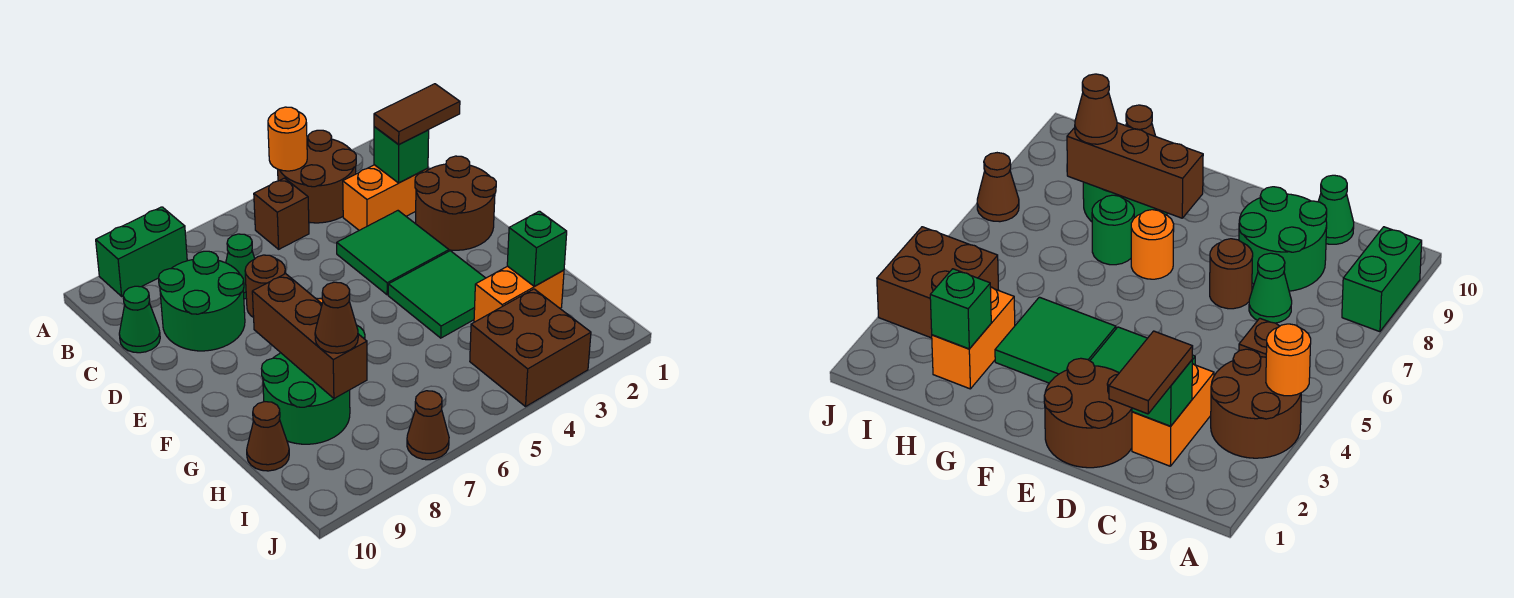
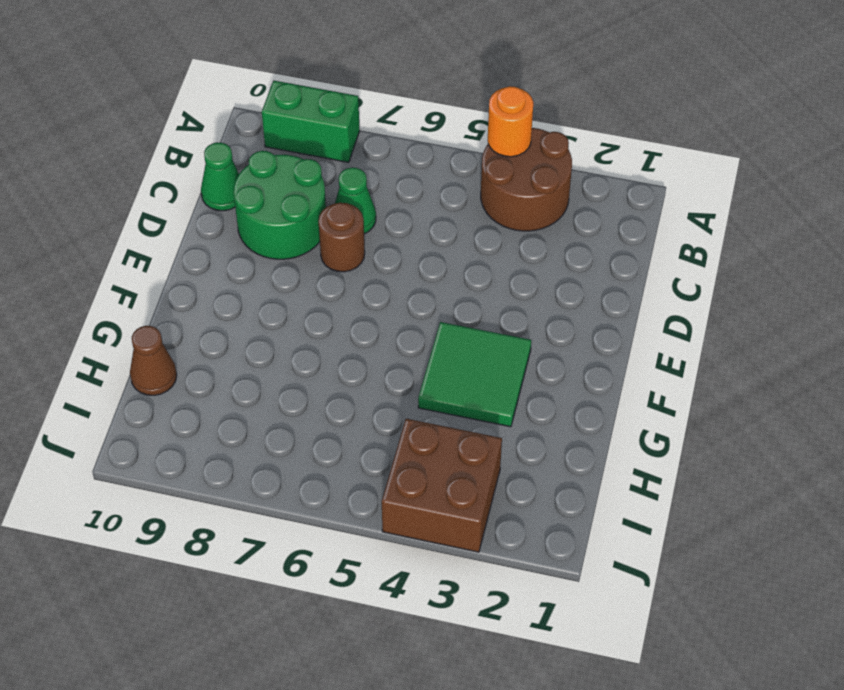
none -> brown 1x1 brick [254,178,309,249]
none -> orange 1x2 brick [343,165,428,230]
none -> brown 2x2 round brick [415,156,496,250]

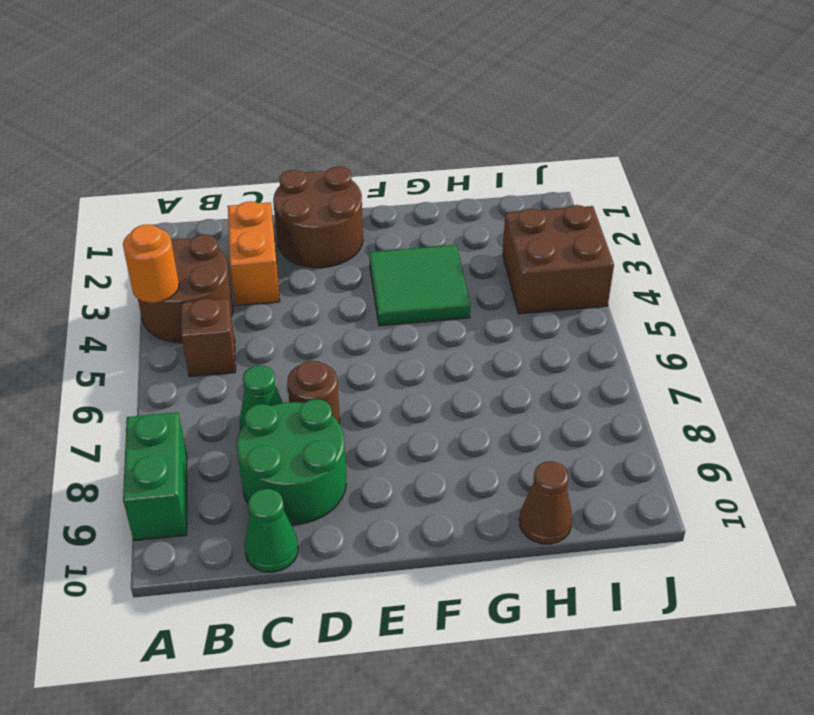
none -> green 2x2 tile [337,211,449,295]
none -> orange 1x1 round brick [1131,210,1174,279]
none -> green 1x1 round brick [1092,195,1134,265]

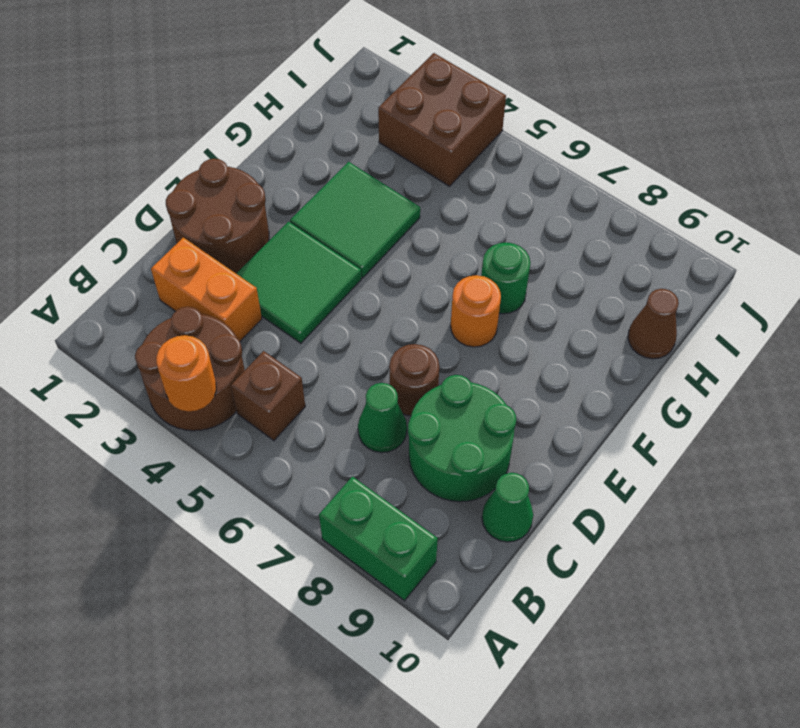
none -> green 2x2 round brick [262,353,350,444]
none -> orange 1x2 brick [474,266,564,322]
none -> brown 1x1 cone [407,391,449,460]

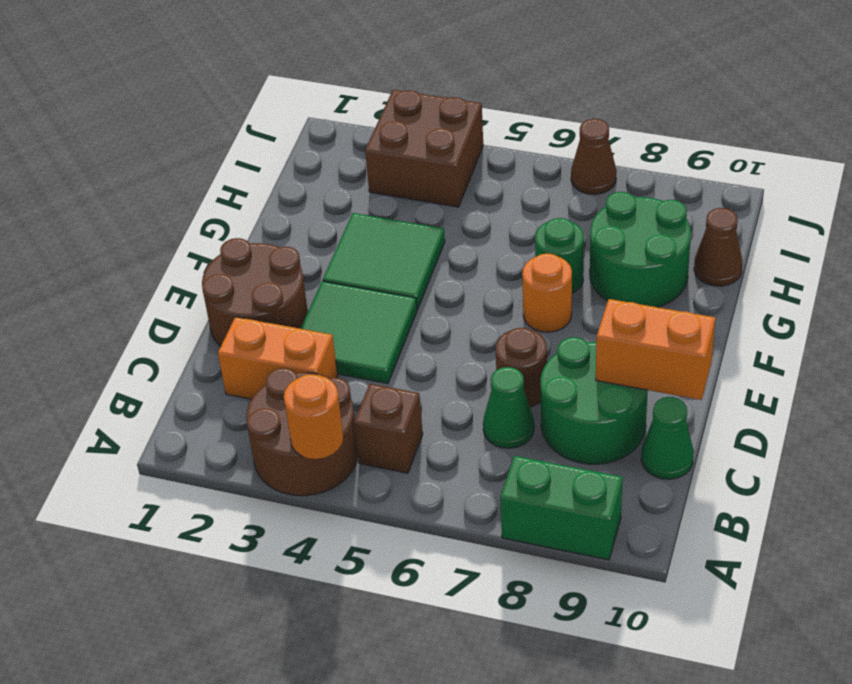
orange 1x2 brick [596,299,715,400] -> orange 1x2 brick moved to [474,266,564,322]
none -> green 1x1 brick [374,127,429,183]
none -> brown 1x3 brick [252,274,367,399]
none -> green 1x1 brick [507,211,567,286]

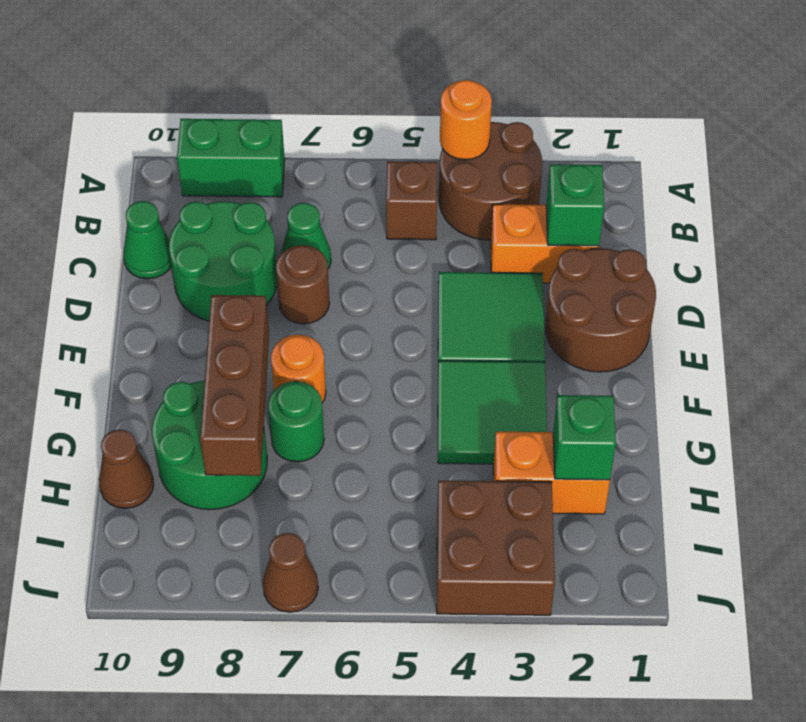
none -> brown 1x2 tile [374,84,460,144]
none -> brown 1x1 cone [315,282,358,353]

